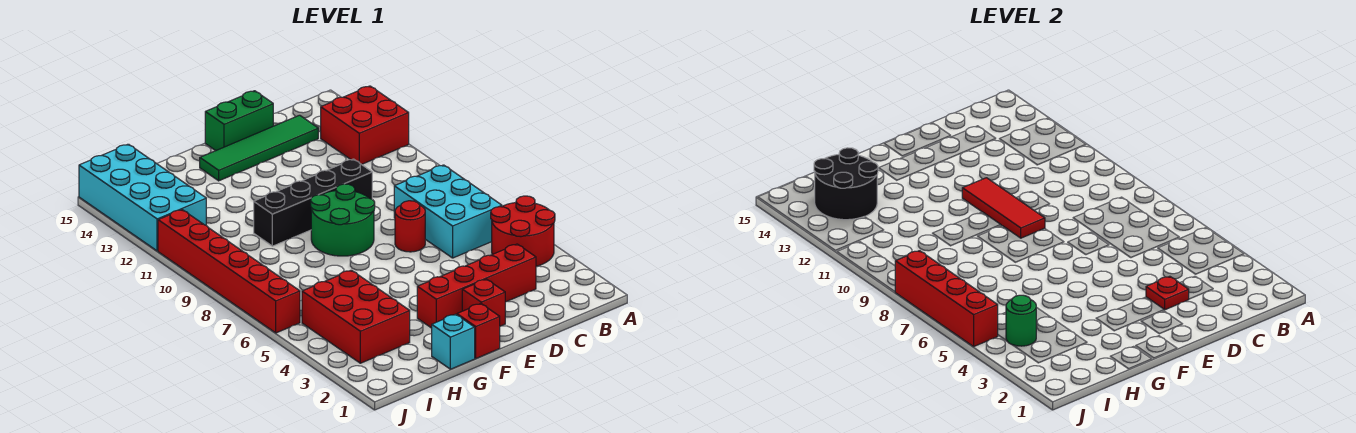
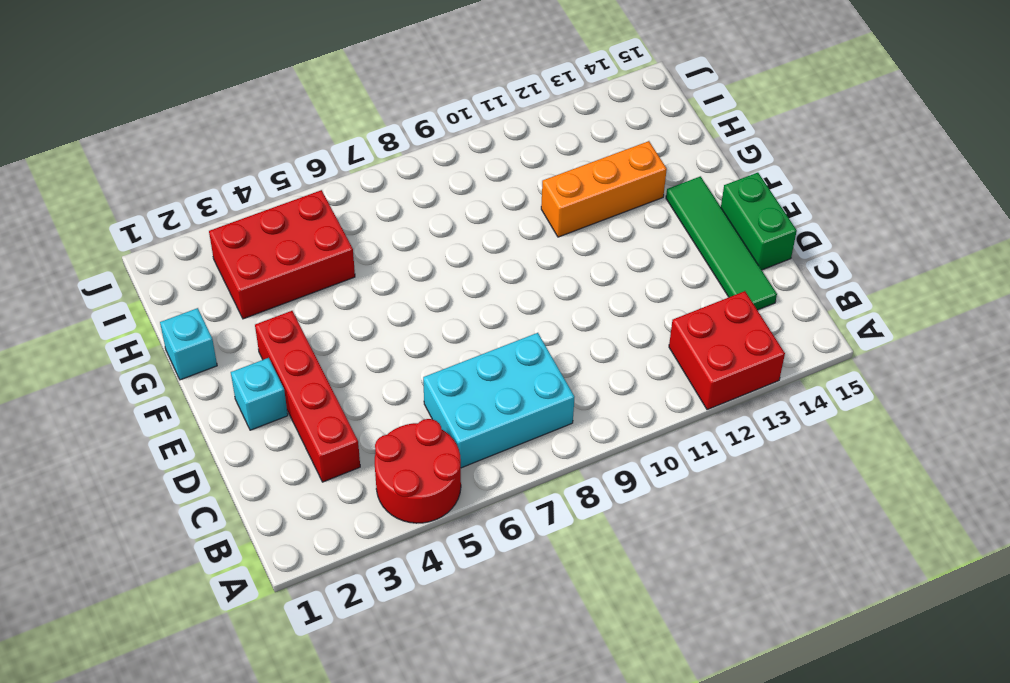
cyan 1x1 brick [231,358,288,430] -> red 1x1 brick [462,279,505,326]
orange 1x3 brick [541,141,667,237] -> none
none -> red 1x1 round brick [395,201,425,252]
none -> black 1x4 brick [254,159,372,246]
none -> green 2x2 round brick [311,184,375,256]

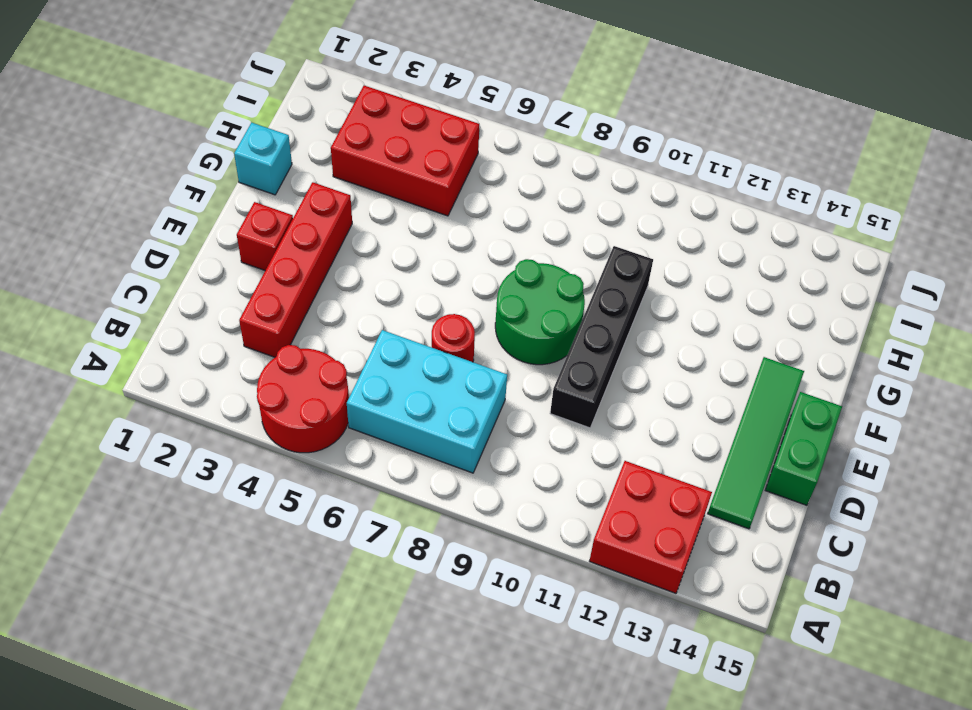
none -> red 1x1 brick [457,304,500,358]
none -> cyan 2x4 brick [79,144,206,251]
none -> red 1x6 brick [158,210,300,333]

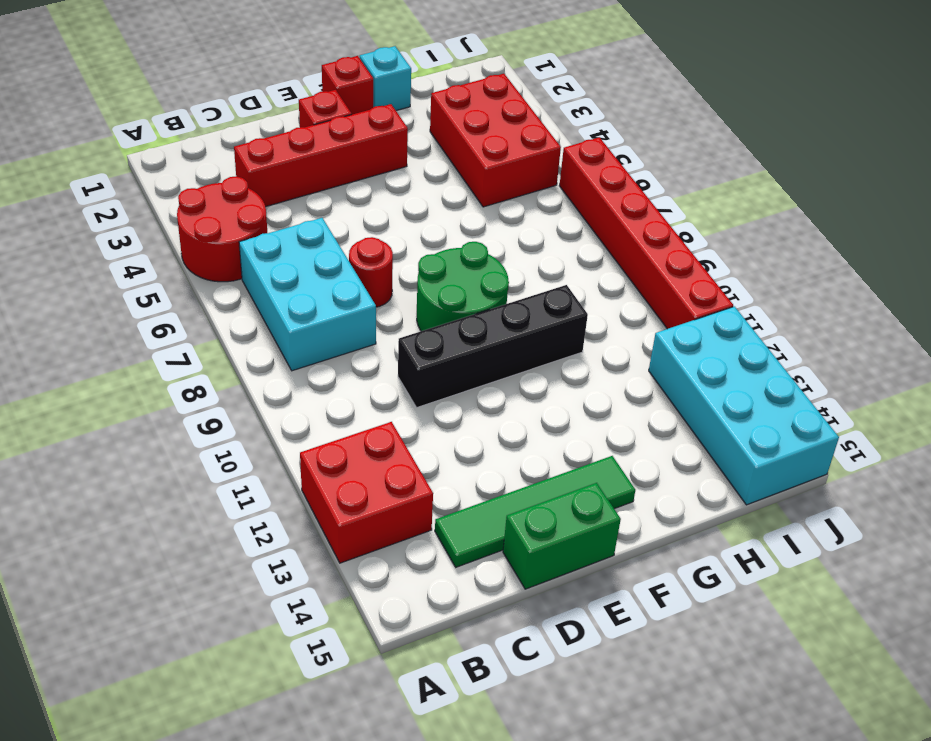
none -> red 1x1 plate [1146,276,1189,310]
none -> red 1x3 tile [962,178,1045,238]
none -> black 2x2 round brick [814,148,878,220]

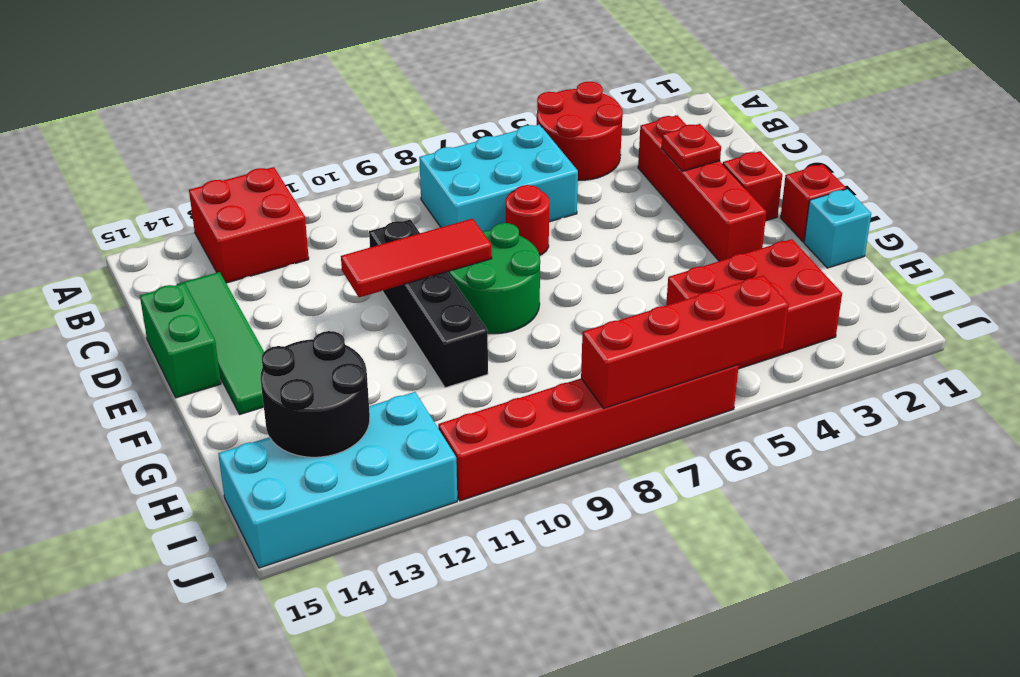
none -> green 1x1 round brick [1006,295,1036,346]

